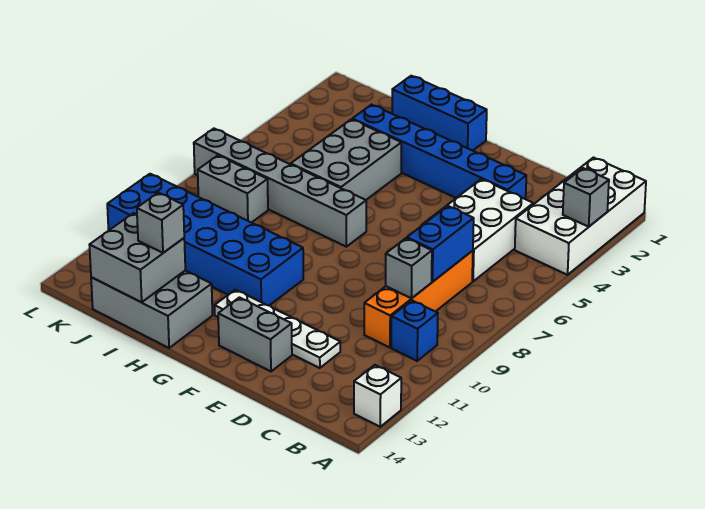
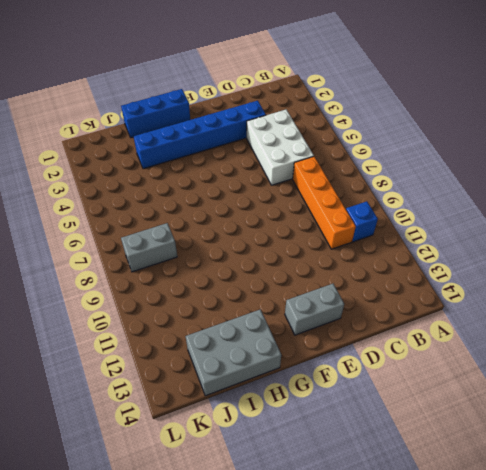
none -> white 2x4 brick [515,158,646,275]
none -> white 1x1 brick [354,365,401,427]
none -> white 1x4 plate [215,290,340,368]

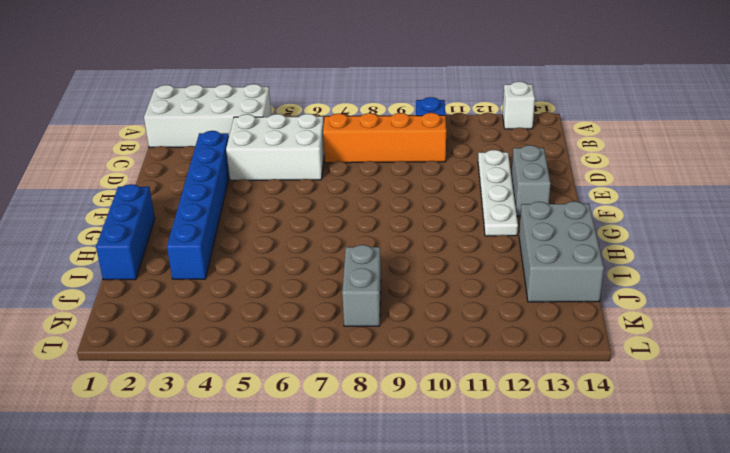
none -> grey 1x6 brick [194,129,366,247]
none -> blue 2x6 brick [107,174,303,306]
none -> grey 2x3 brick [291,119,401,200]

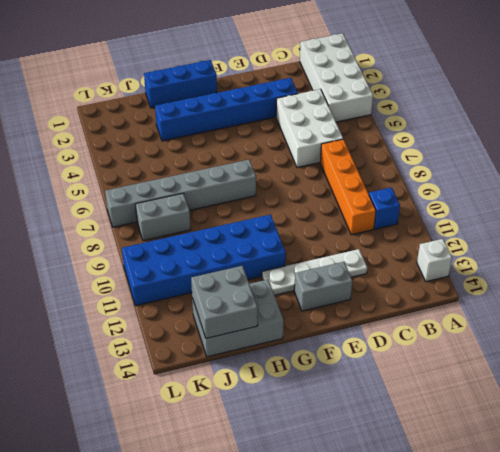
none -> grey 2x3 brick [291,119,401,200]
none -> grey 1x1 brick [563,168,609,227]
none -> blue 1x2 brick [407,206,474,282]

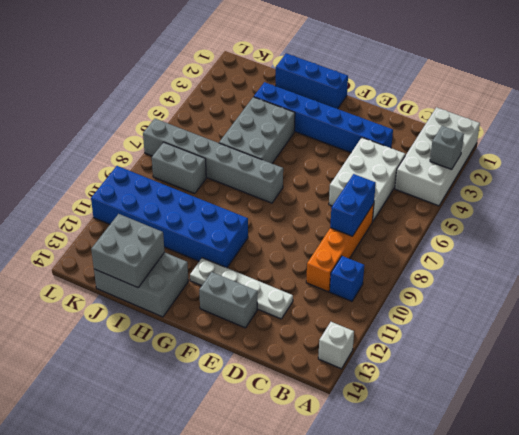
none -> grey 1x1 brick [386,238,432,298]
none -> grey 1x1 brick [137,193,184,253]

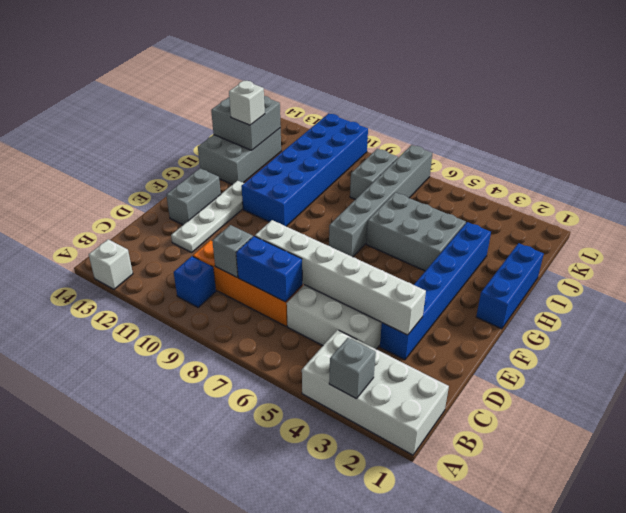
white 1x6 brick [255,220,426,335] -> none
white 1x1 brick [229,81,265,125] -> grey 1x1 brick [137,193,184,253]

